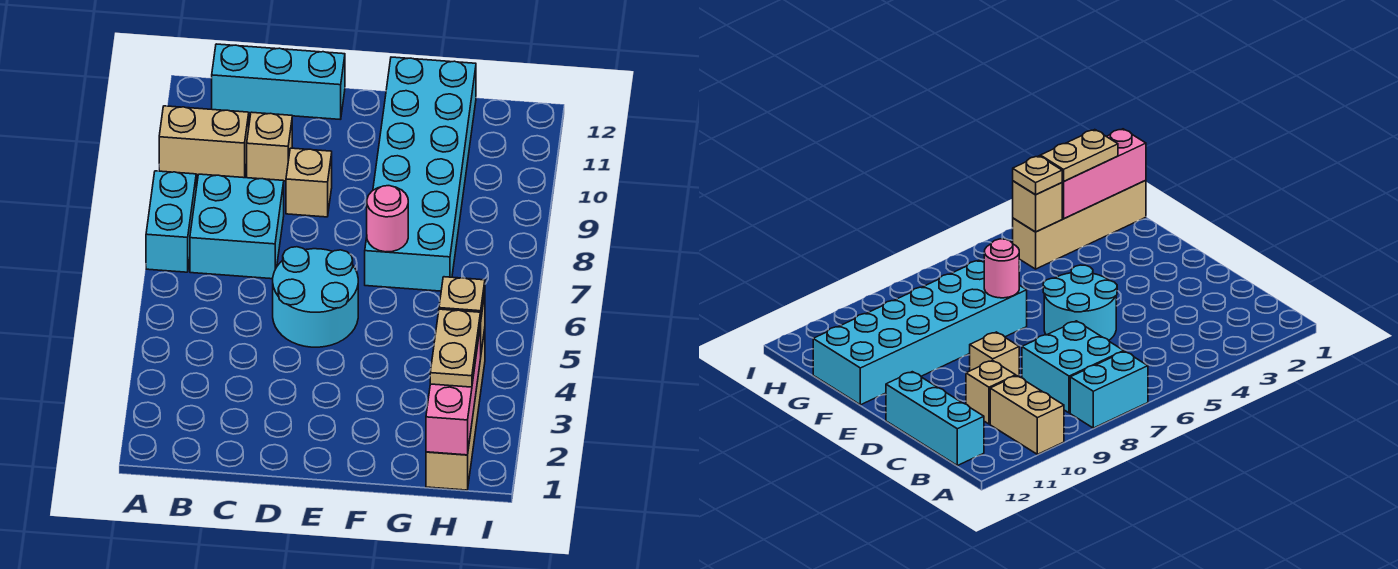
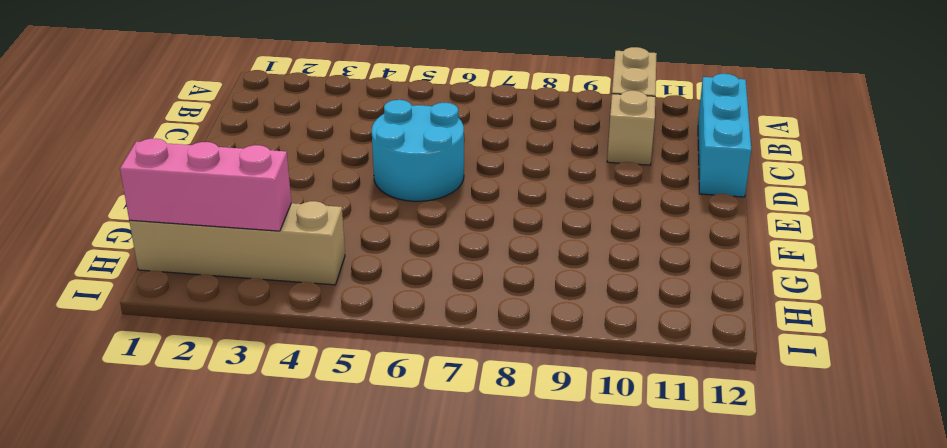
none -> cyan 1x2 brick [146,171,196,272]
none -> cyan 2x2 brick [190,174,284,279]
none -> tan 1x1 brick [286,148,332,217]

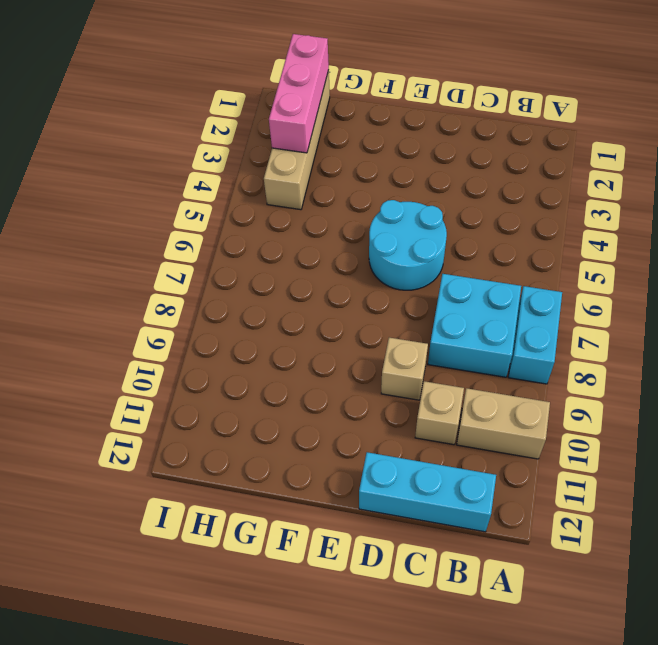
none -> cyan 2x6 brick [365,57,476,291]
none -> pink 1x1 round brick [367,186,408,252]
none -> tan 1x1 brick [1013,181,1062,232]

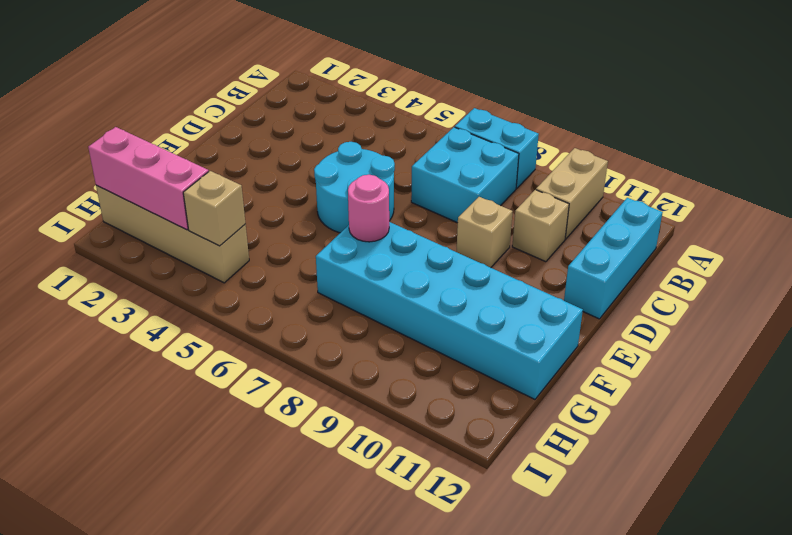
none -> tan 1x2 plate [430,309,481,387]
none -> tan 1x1 plate [439,277,485,316]

